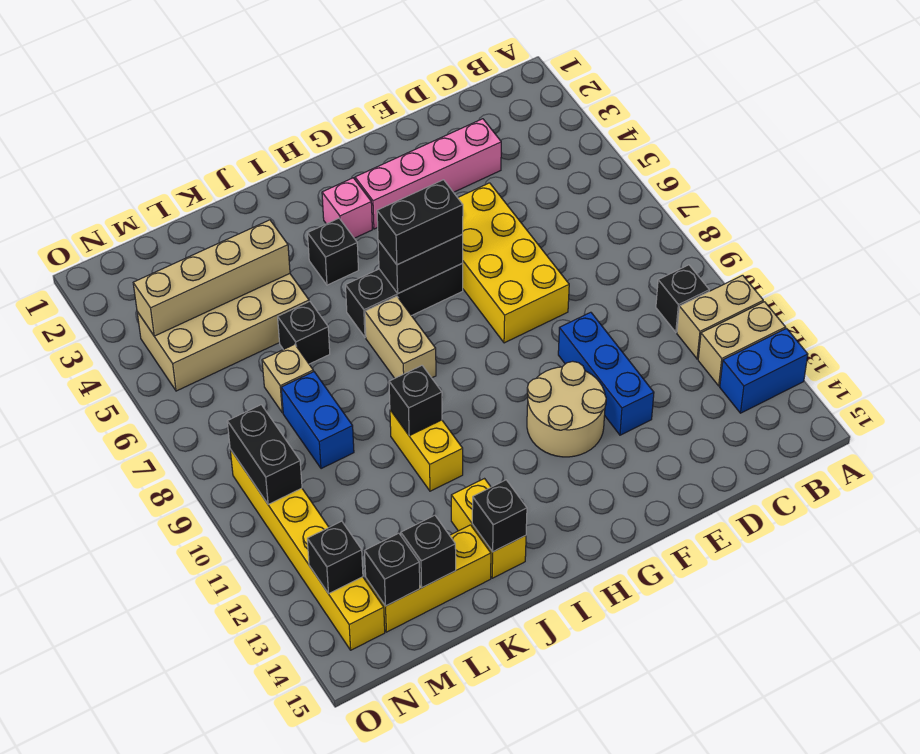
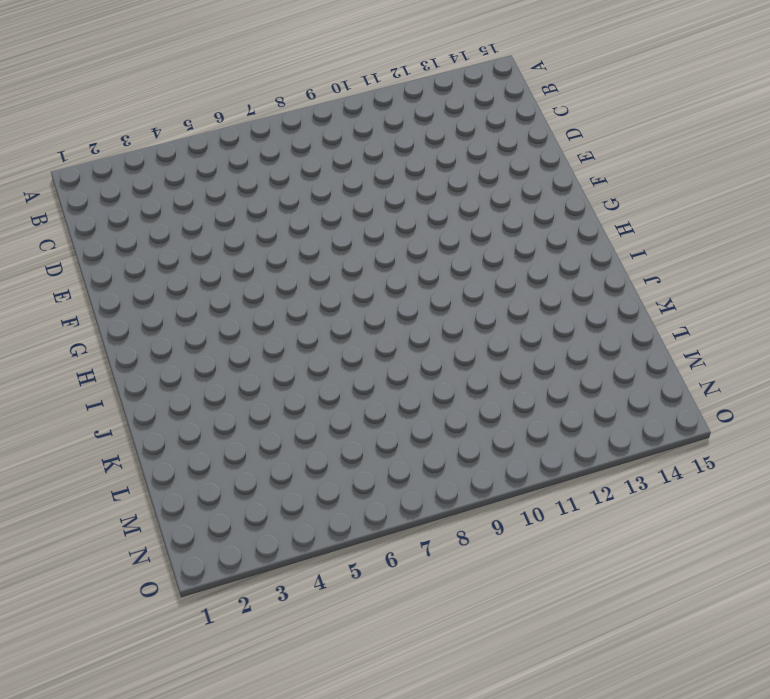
none -> tan 1x2 brick [677,275,763,359]
none -> tan 1x2 brick [698,302,785,386]
none -> blue 1x2 brick [720,329,808,413]

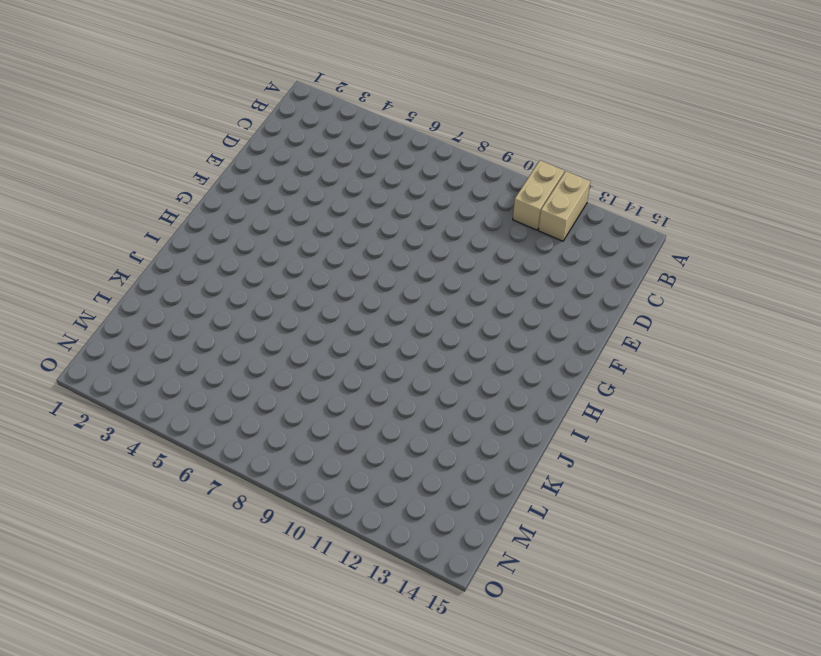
none -> blue 1x2 brick [720,329,808,413]
none -> black 1x1 brick [656,265,709,332]
none -> pink 1x4 brick [355,119,501,229]

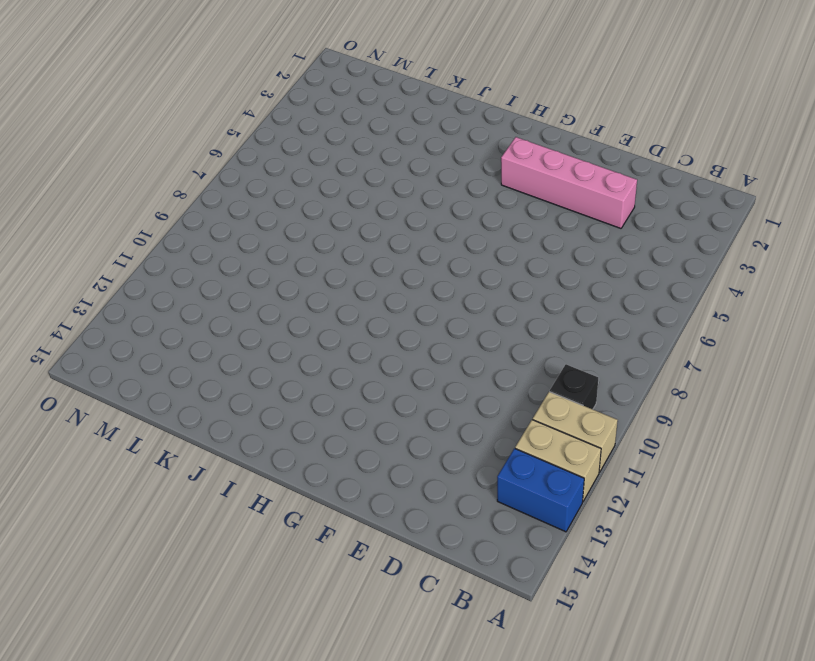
none -> yellow 2x4 brick [458,183,569,343]
none -> blue 1x3 brick [558,312,654,435]
none -> tan 2x2 round brick [527,361,606,457]

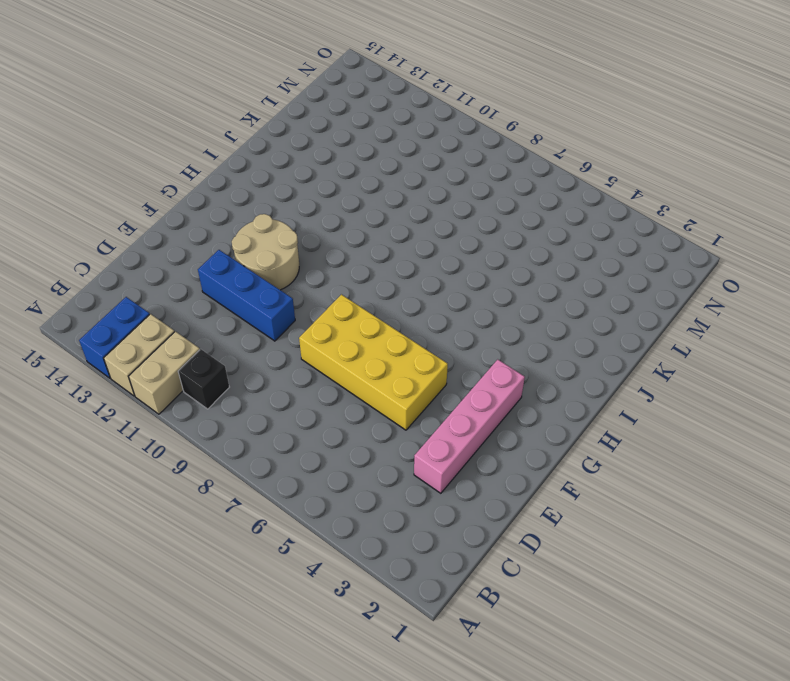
none -> black 1x3 brick [346,263,463,337]
none -> pink 1x1 brick [322,178,372,238]
none -> black 1x1 brick [308,218,358,285]

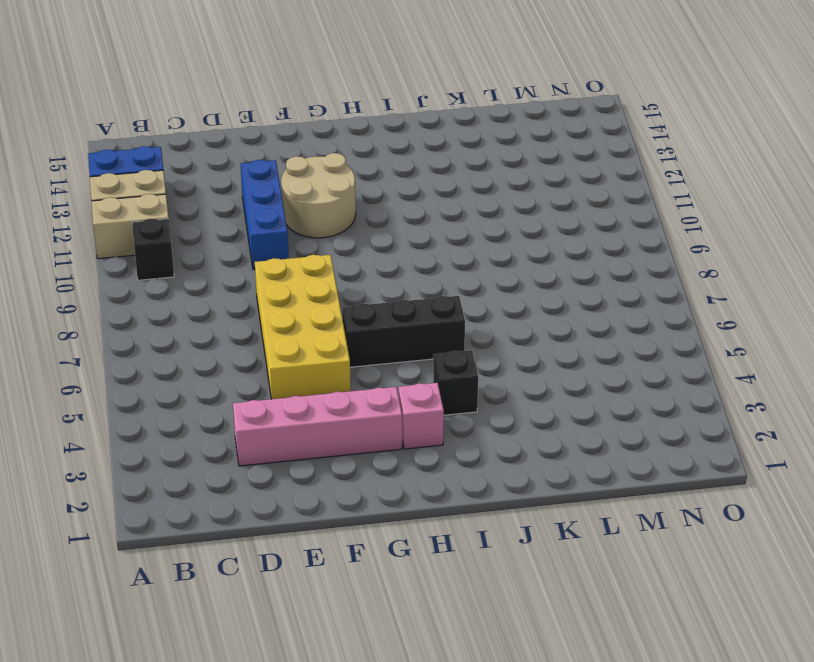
none -> tan 1x2 brick [365,296,436,378]
none -> yellow 1x2 brick [390,410,463,491]
none -> yellow 1x2 brick [451,479,526,578]

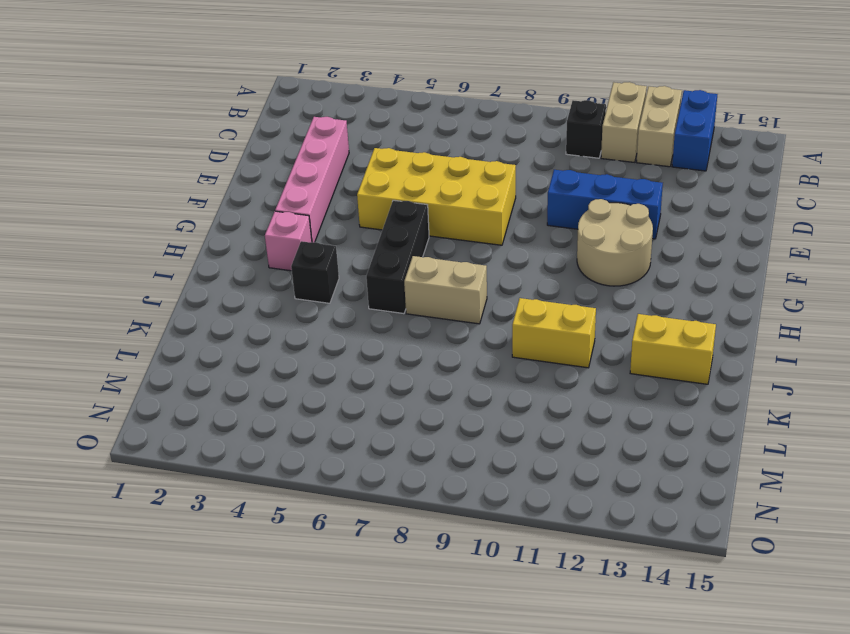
none -> tan 2x4 brick [137,274,309,391]
none -> black 1x1 brick [278,301,330,364]
none -> yellow 1x3 brick [366,525,491,632]

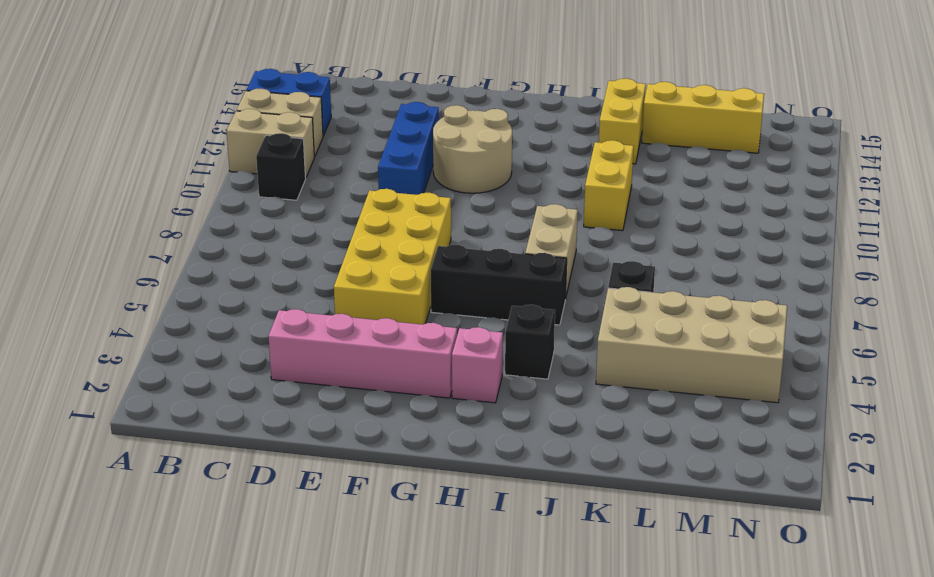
none -> tan 1x1 brick [262,344,313,413]
none -> blue 1x2 brick [281,372,354,469]
none -> yellow 1x6 brick [230,449,385,650]

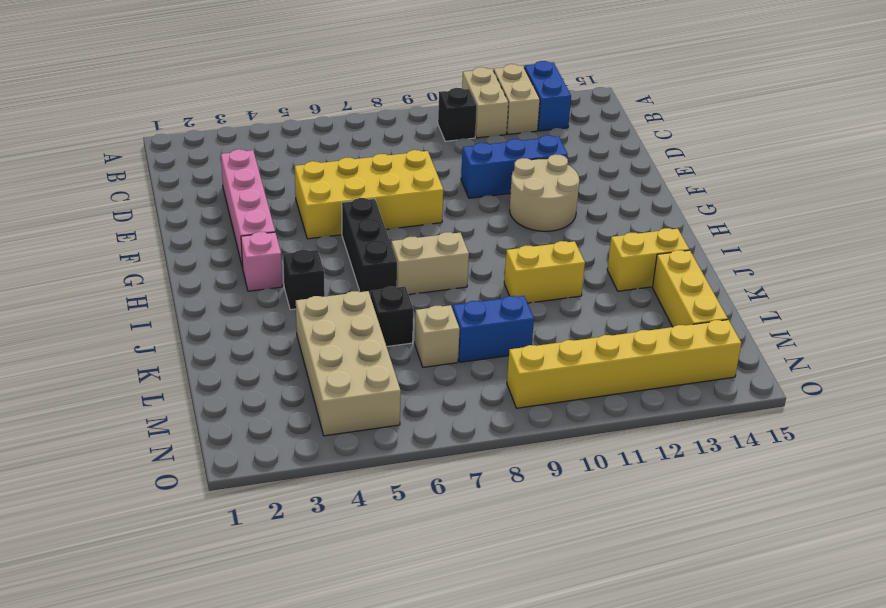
none -> black 1x2 brick [378,234,463,293]
none -> black 1x1 brick [389,366,442,436]
none -> black 1x1 brick [472,480,527,552]

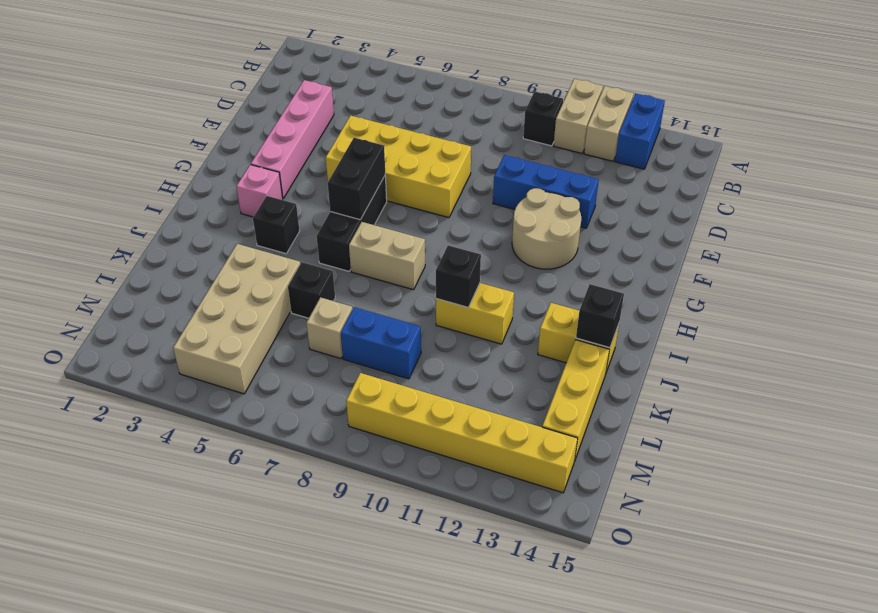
none -> tan 1x4 brick [133,220,290,336]
none -> black 1x1 brick [401,515,456,588]
none -> black 1x1 brick [365,533,420,606]

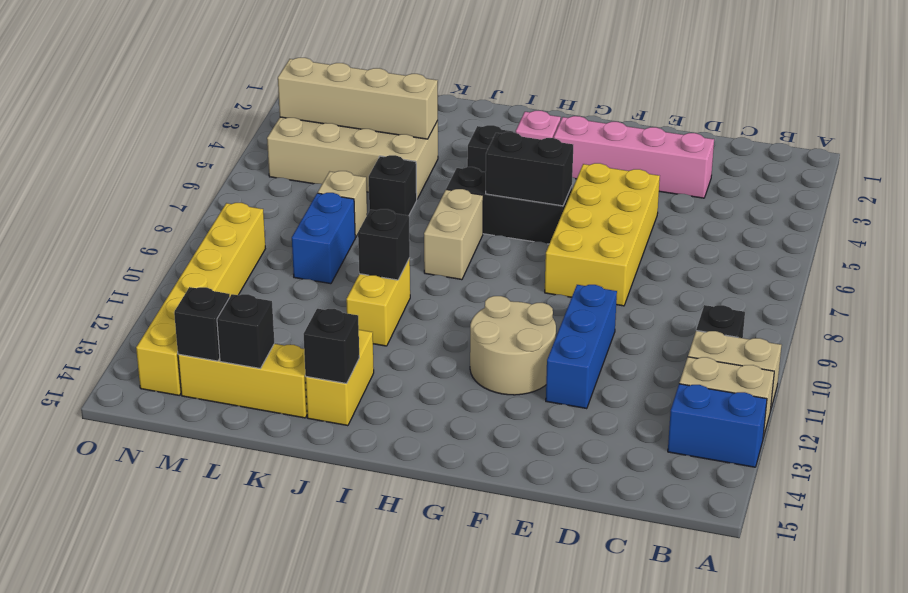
none -> black 1x2 brick [227,405,302,504]
none -> black 1x1 brick [307,521,363,594]
none -> black 1x2 brick [377,180,463,265]

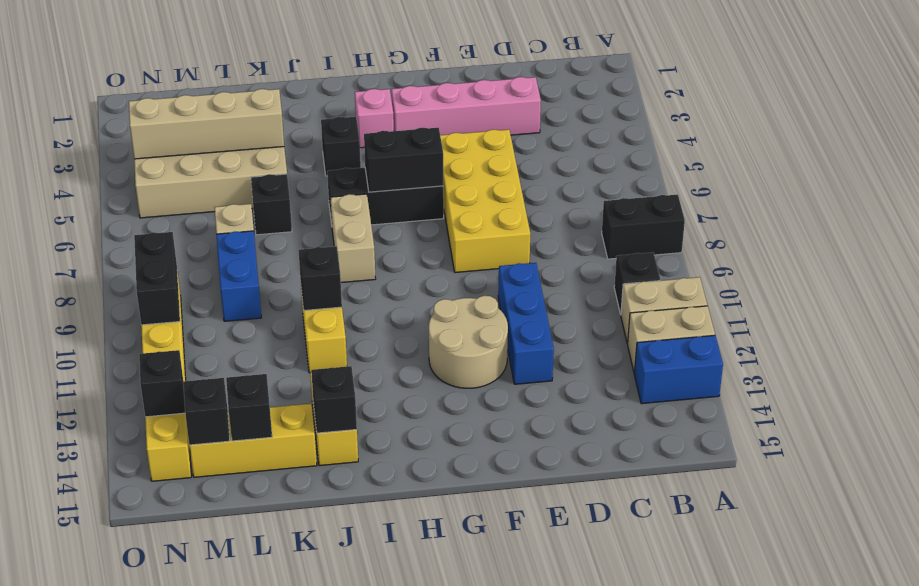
black 1x2 brick [602,195,685,259] -> black 1x2 brick moved to [377,180,463,265]

